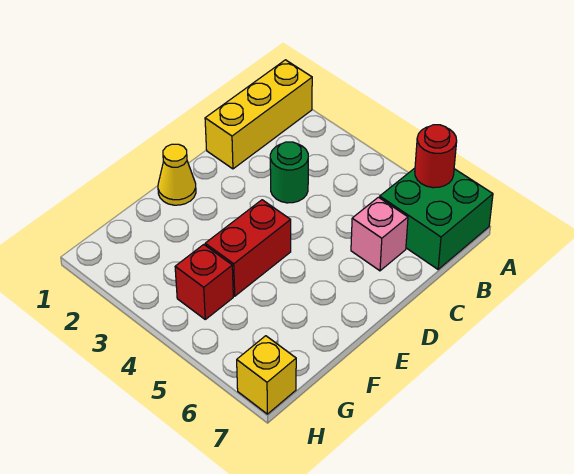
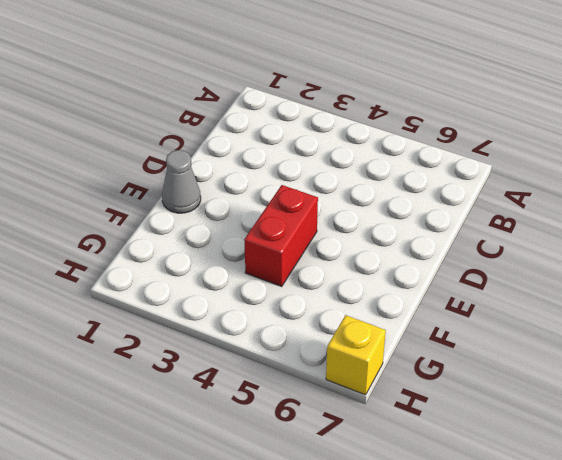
grey 1x1 cone [162,150,201,213] -> yellow 1x1 cone [158,144,196,205]
none -> yellow 1x3 brick [205,60,312,169]
none -> green 2x2 brick [380,168,493,269]

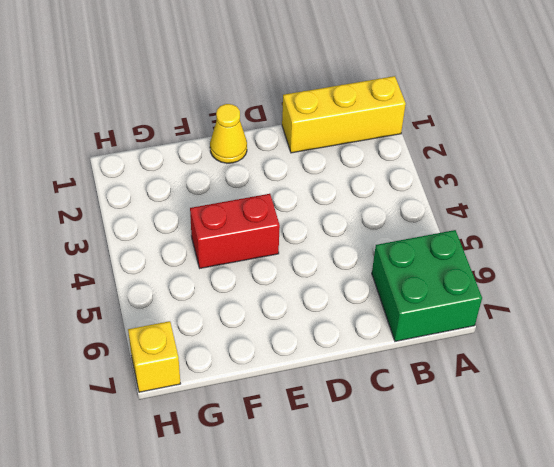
none -> green 1x1 round brick [270,142,308,203]
none -> pink 1x1 brick [351,197,408,271]

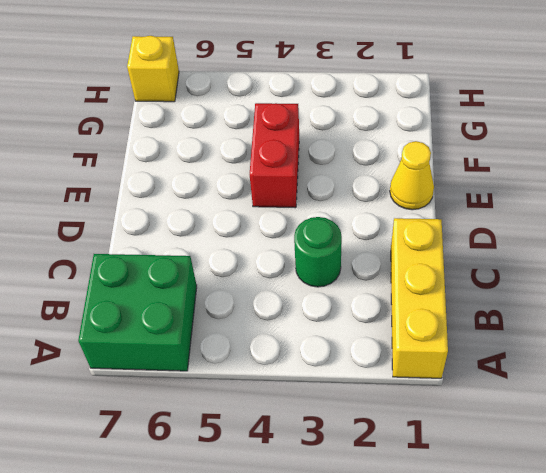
none -> pink 1x1 brick [351,197,408,271]
none -> red 1x1 brick [175,245,233,319]

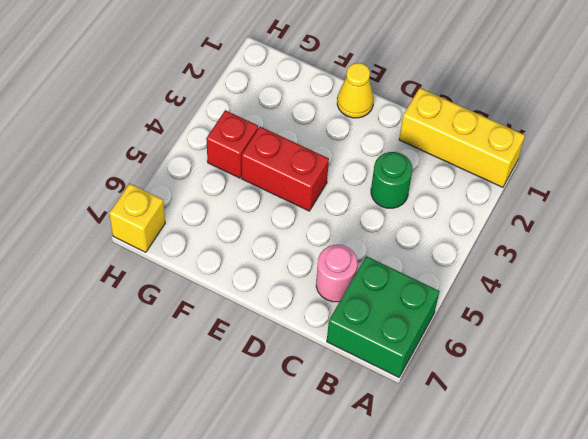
pink 1x1 round brick [316,245,357,302] -> pink 1x1 brick [351,197,408,271]
none -> red 1x1 round brick [415,125,457,188]

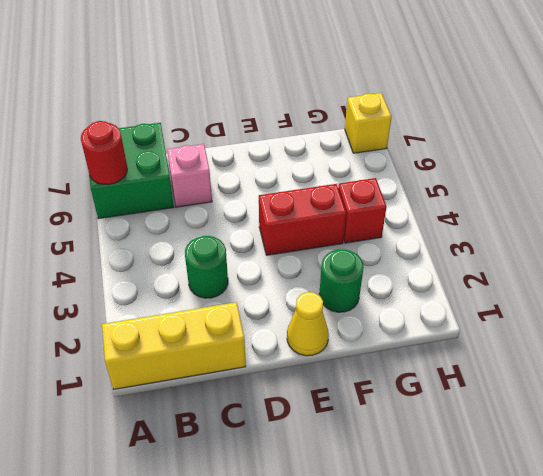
green 1x1 round brick [319,249,364,312] -> none

